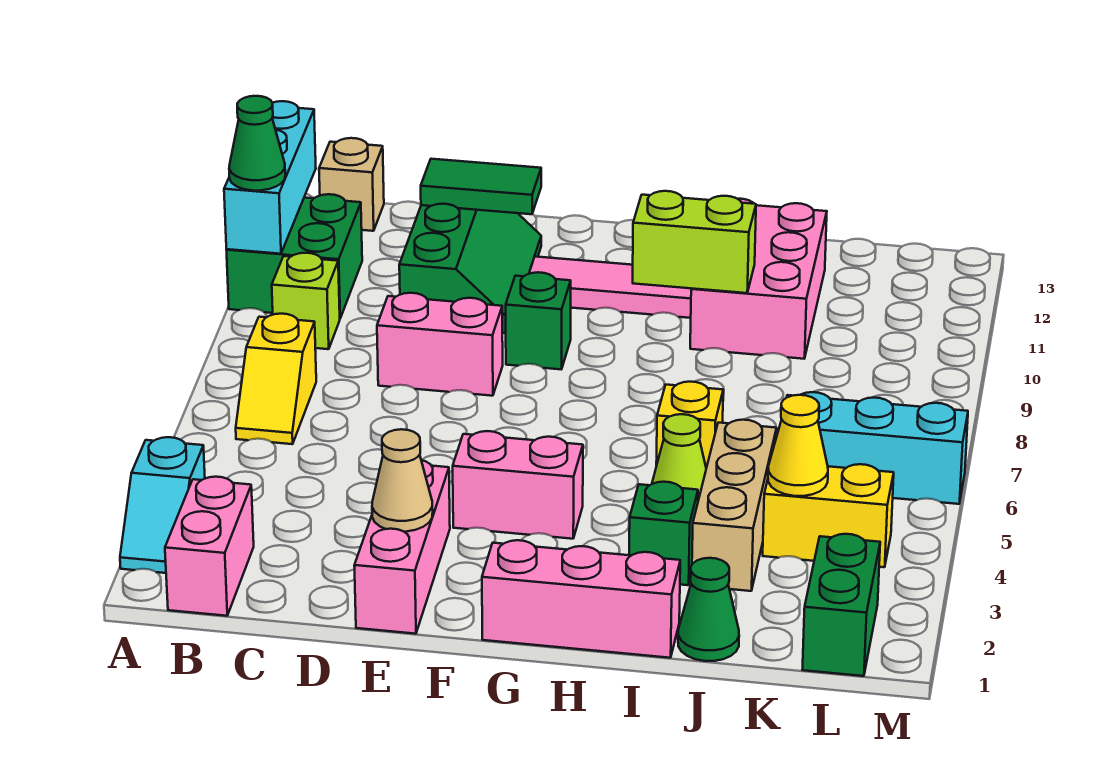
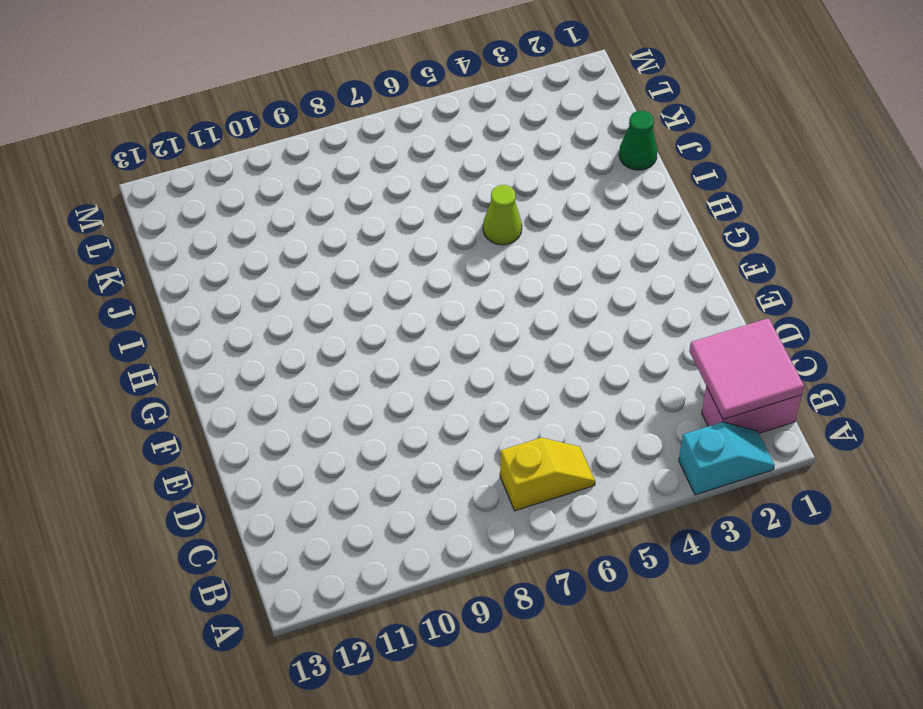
pink 2x2 tile [689,318,804,419] -> none
none -> green 2x2 brick [227,194,362,318]
none -> lime 1x1 brick [272,253,340,349]
none -> tan 1x1 brick [319,138,384,231]

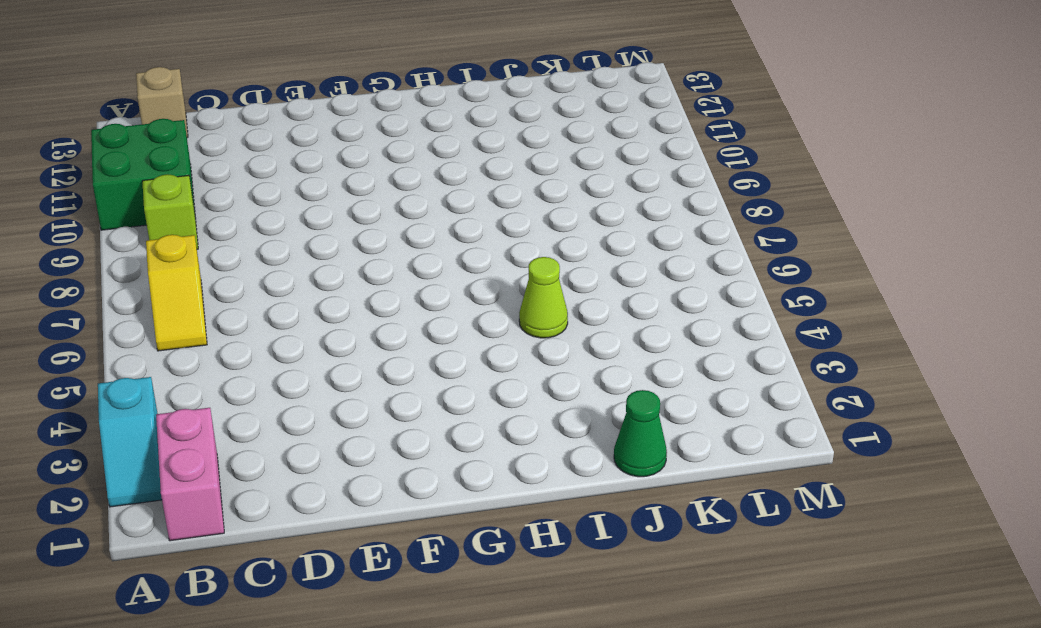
none -> pink 1x2 brick [377,293,503,396]
none -> green 2x3 slope [399,204,541,333]
none -> pink 1x3 brick [354,460,450,634]

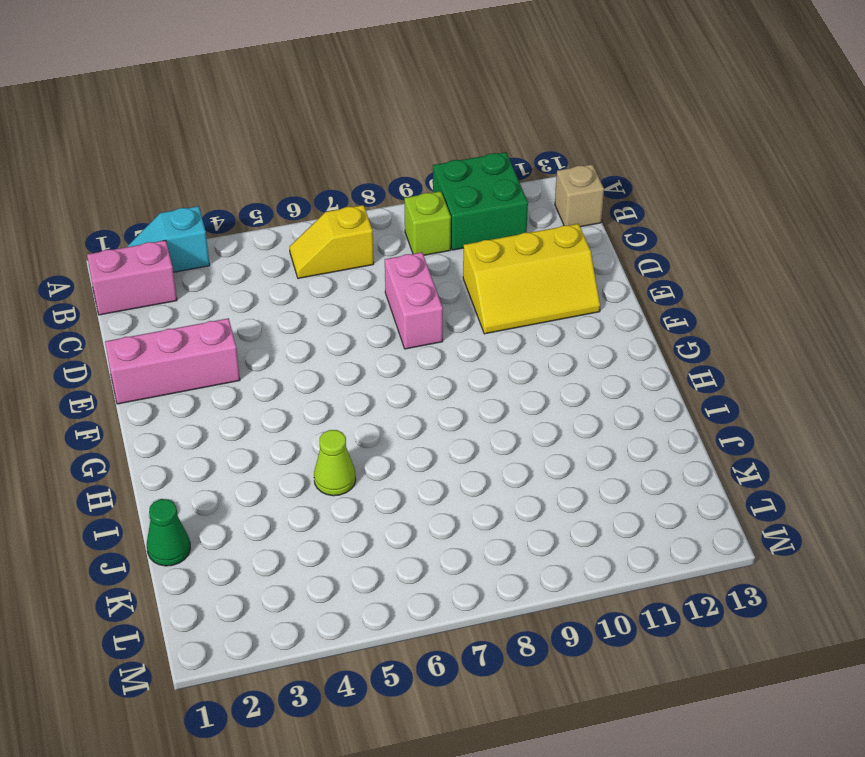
yellow 2x3 slope [463,224,600,334] -> green 2x3 slope [399,204,541,333]
none -> pink 1x2 brick [453,431,583,539]
none -> green 1x1 brick [506,272,571,369]
none -> pink 1x3 tile [529,257,691,318]

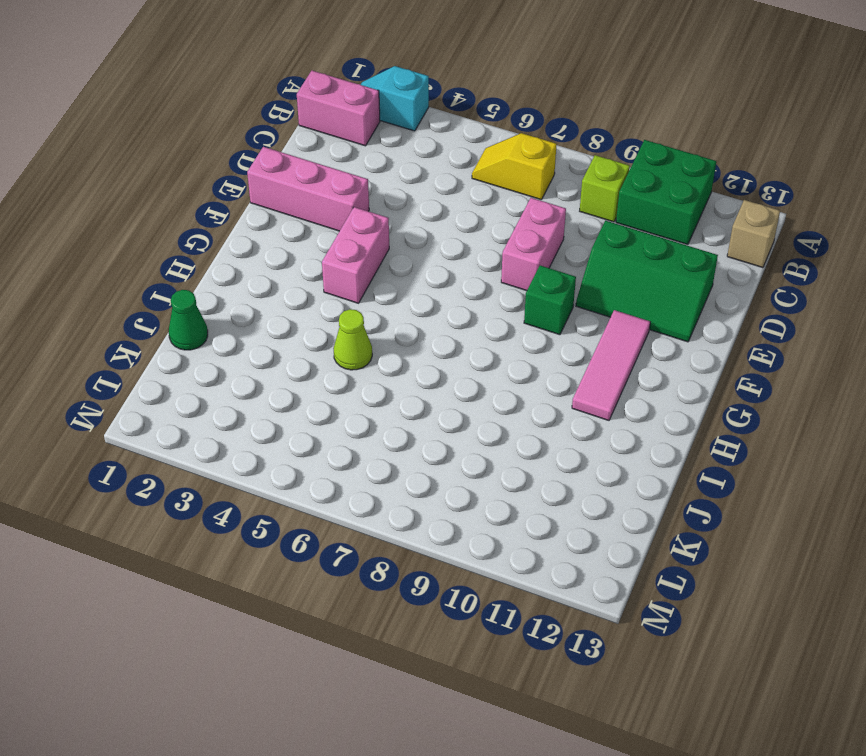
none -> pink 1x3 brick [482,540,680,658]
none -> green 1x1 brick [629,482,698,585]
none -> yellow 1x1 brick [656,382,723,468]

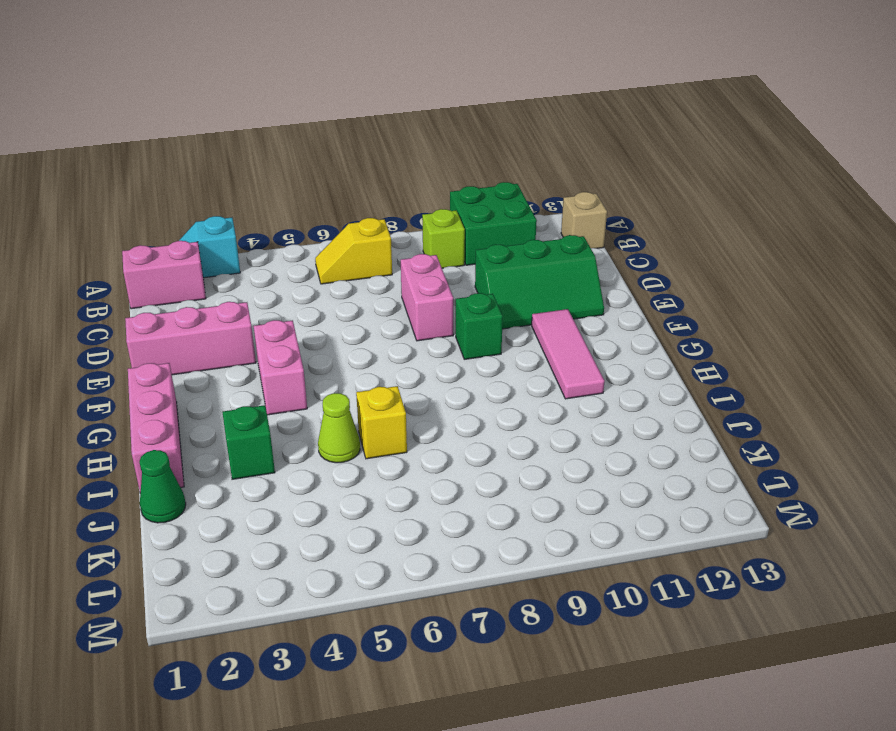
none -> pink 2x3 brick [690,199,827,359]
none -> tan 1x3 brick [692,420,777,591]
none -> yellow 1x2 brick [763,464,894,567]

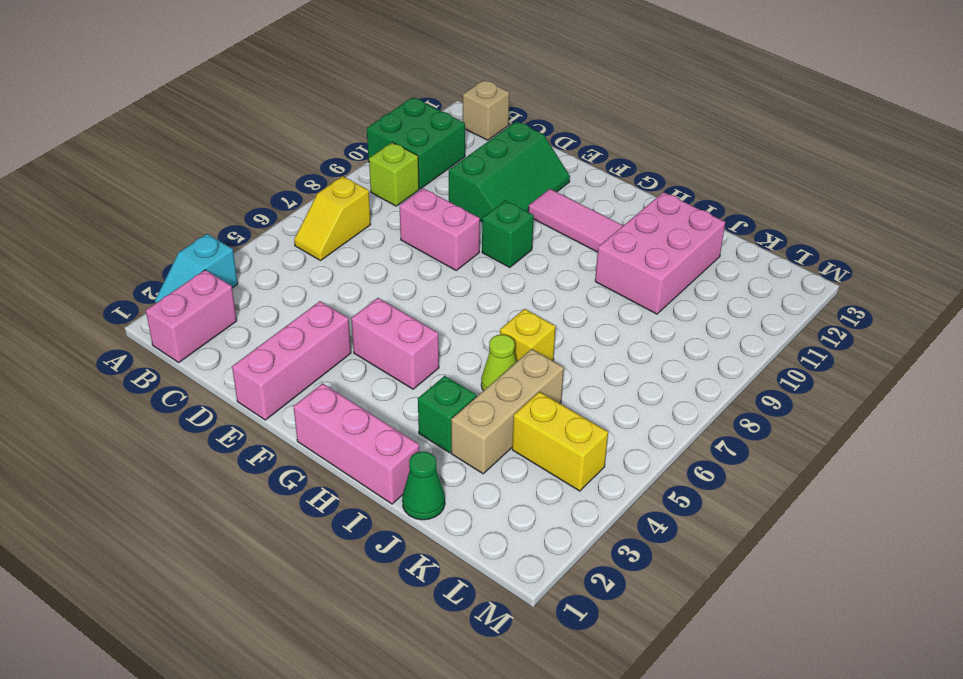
none -> cyan 1x3 brick [787,392,968,504]
none -> green 1x2 brick [802,534,880,676]
none -> cyan 1x3 brick [224,101,316,254]

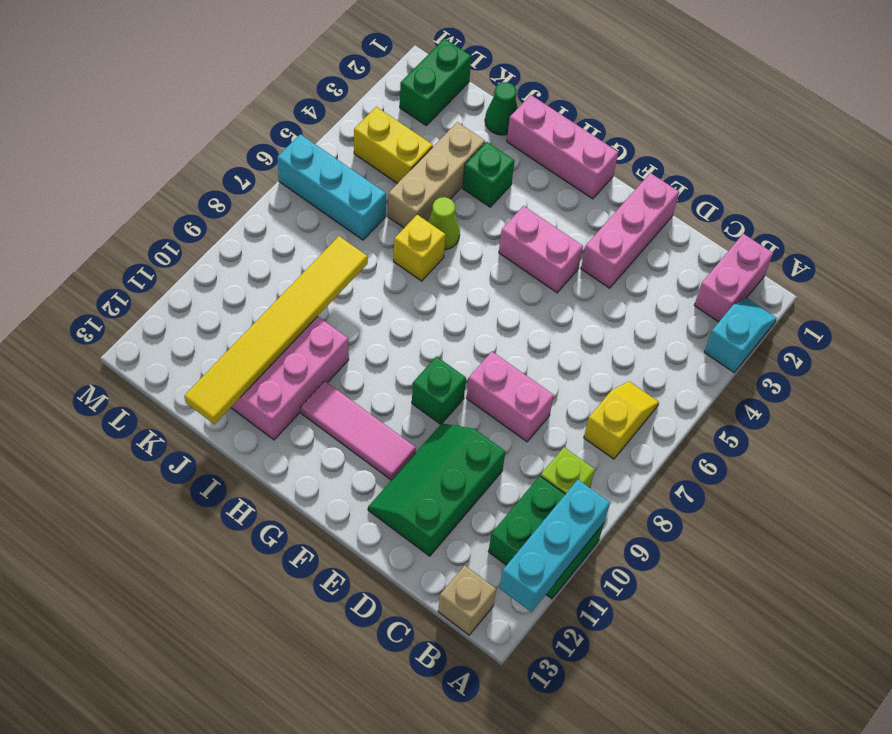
yellow 1x6 tile [184,236,368,424] -> none
none -> green 1x2 tile [421,159,541,214]
none -> tan 1x1 cone [372,429,433,532]
none -> lime 1x2 brick [633,191,756,293]

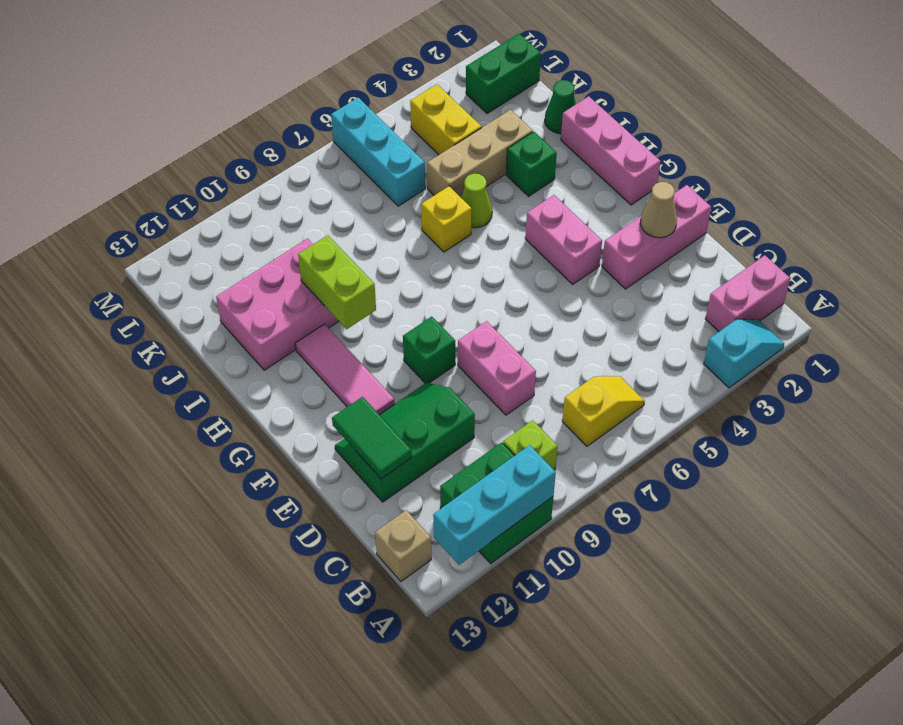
none -> yellow 1x1 cone [768,395,828,496]
none -> green 1x1 cone [229,96,285,191]

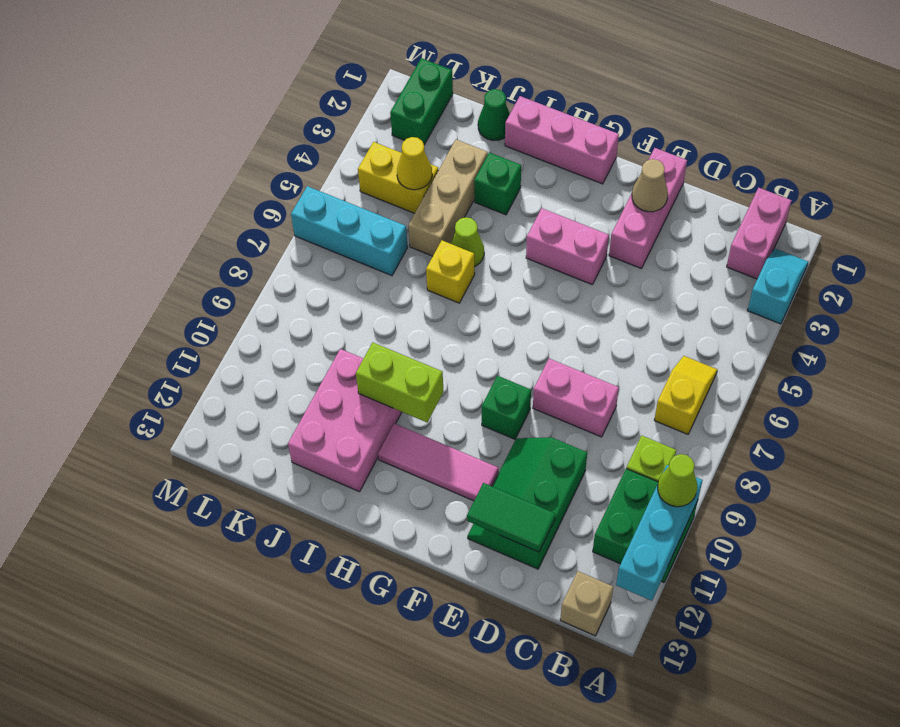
lime 1x1 cone [658,454,697,507] -> green 1x1 cone [229,96,285,191]

